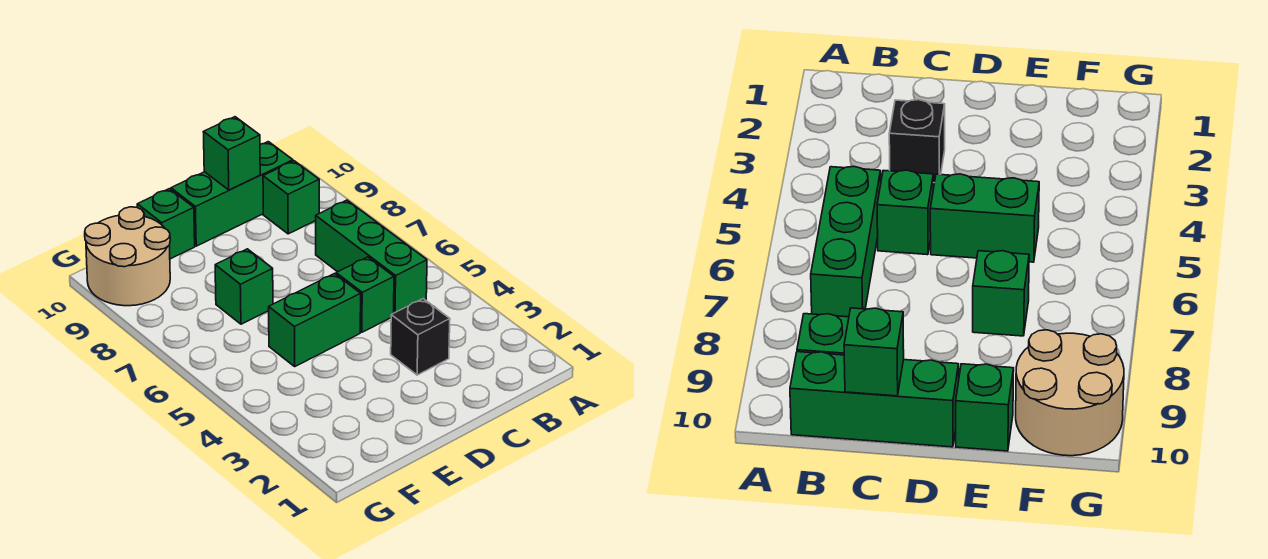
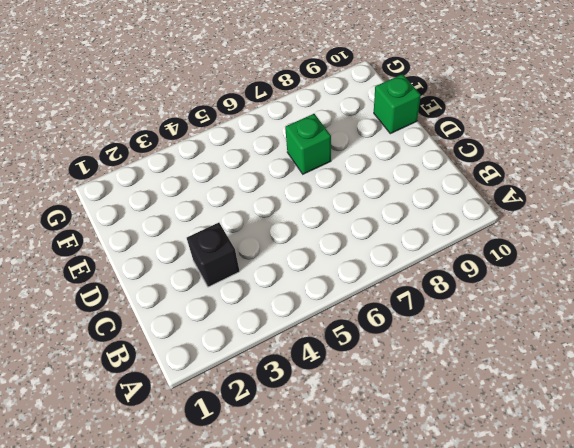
none -> green 1x3 brick [316,200,427,313]
none -> green 1x1 brick [263,161,319,234]

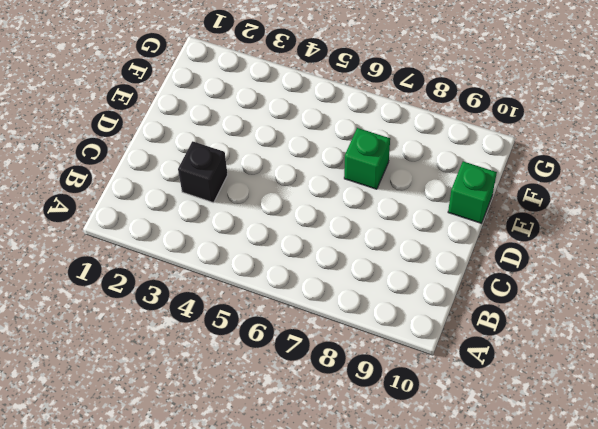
none -> green 1x3 brick [316,200,427,313]
none -> green 1x1 brick [263,161,319,234]

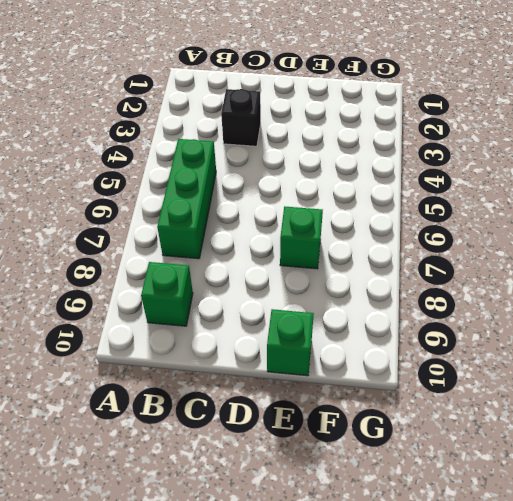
none -> green 1x3 brick [171,142,293,246]
none -> green 1x1 brick [336,257,394,332]

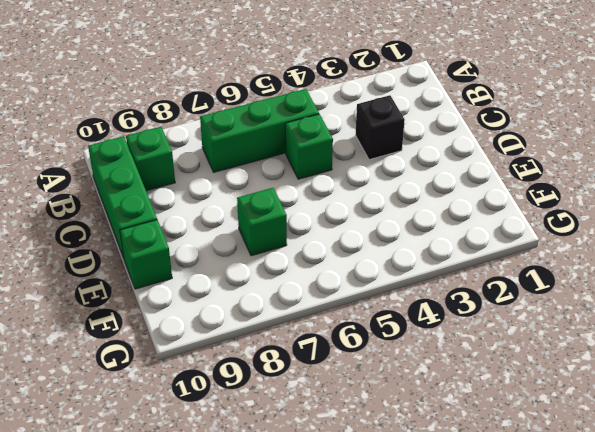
none -> green 1x2 brick [269,274,361,366]
none -> tan 2x2 round brick [85,207,170,306]

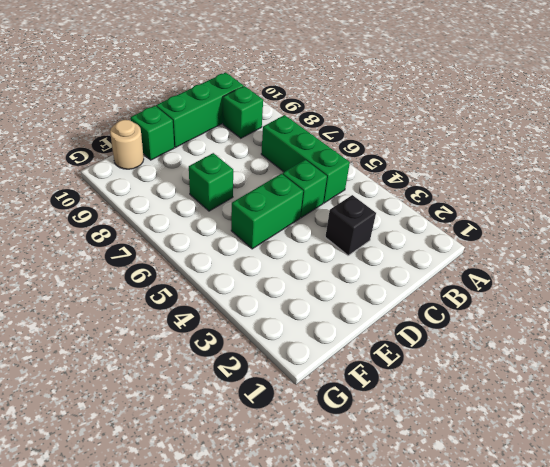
tan 1x1 round brick [110,120,144,169] -> tan 2x2 round brick [85,207,170,306]
none -> green 1x1 brick [204,117,260,190]

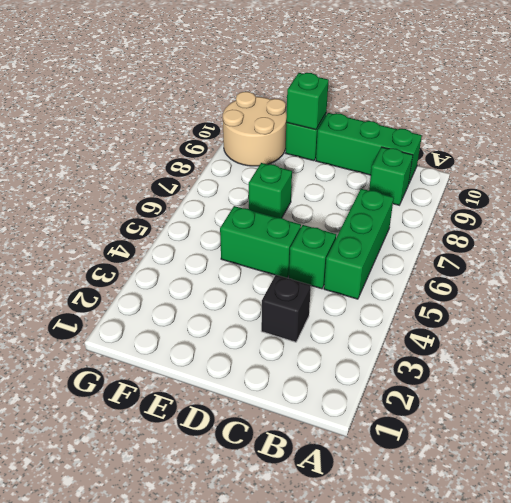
green 1x1 brick [286,73,329,130] -> green 1x1 brick moved to [204,117,260,190]

